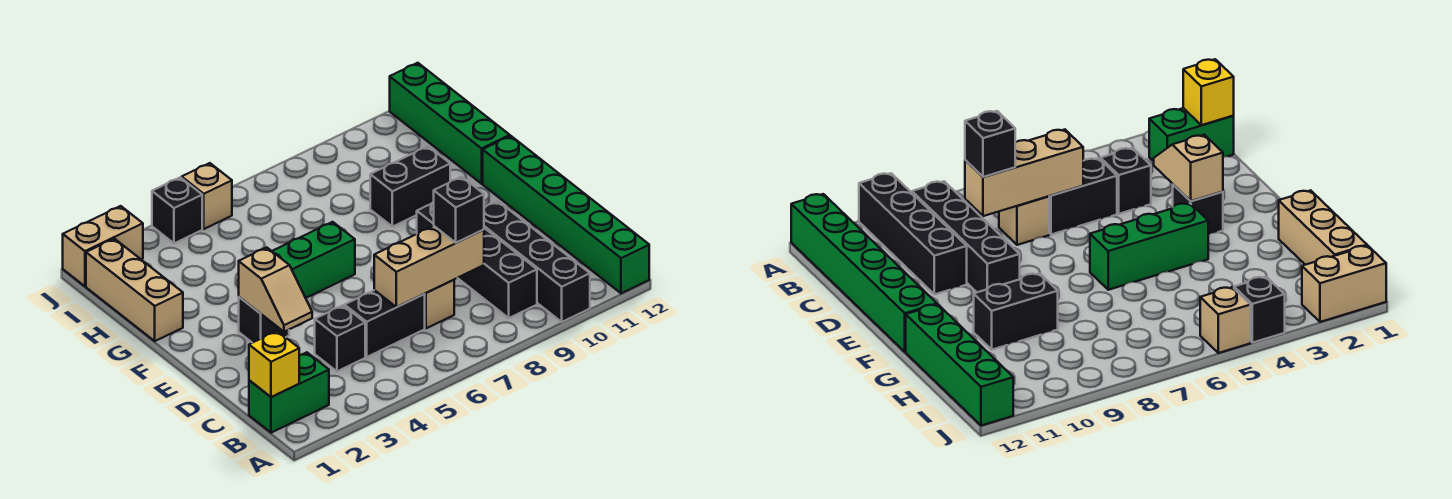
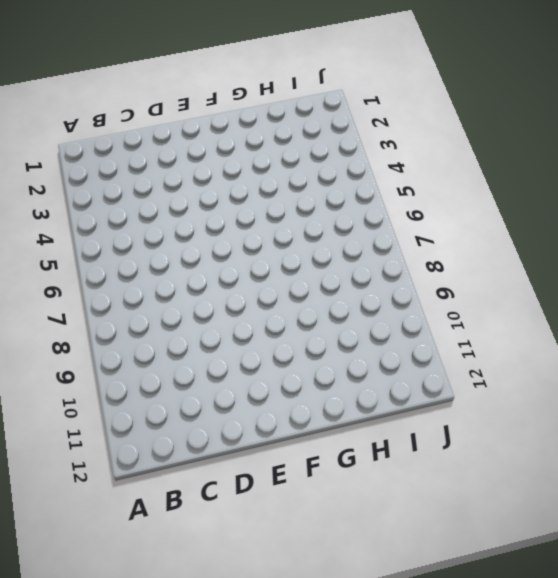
none -> black 1x4 brick [484,201,590,322]
none -> green 1x6 brick [483,136,649,293]
none -> green 1x2 brick [249,352,329,433]

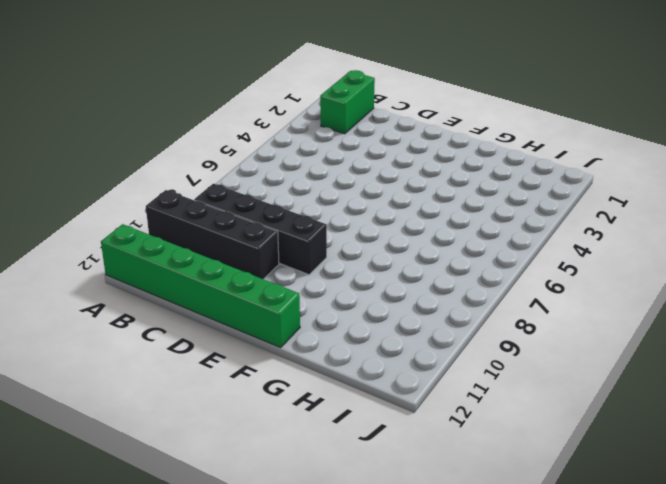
none -> black 1x1 brick [315,306,365,371]
none -> black 1x2 brick [345,290,425,357]
none -> tan 1x1 brick [425,280,454,328]

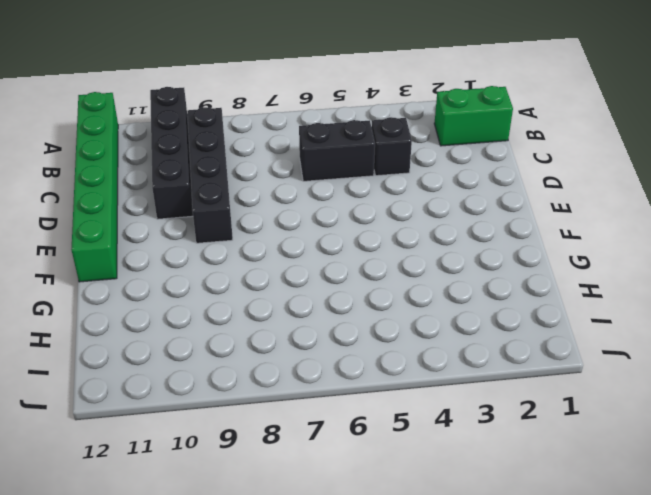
none -> tan 1x1 brick [425,280,454,328]
none -> black 1x1 brick [239,297,289,343]
none -> green 1x3 brick [272,222,355,298]

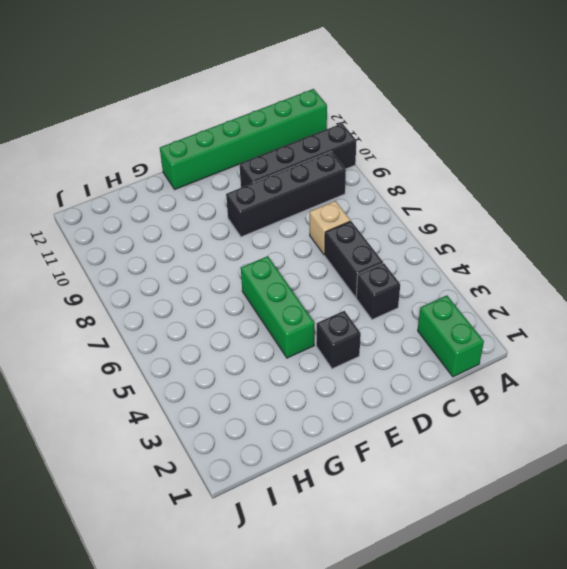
none -> tan 1x3 brick [86,239,183,341]
none -> black 1x2 brick [370,146,450,227]
none -> green 1x4 brick [390,63,510,184]

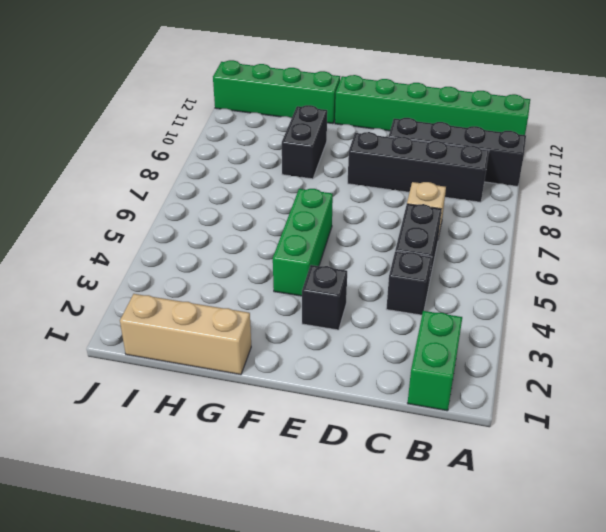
none -> tan 1x2 brick [63,206,143,286]
none -> black 1x1 brick [152,177,202,243]
none -> tan 1x1 brick [182,163,232,229]

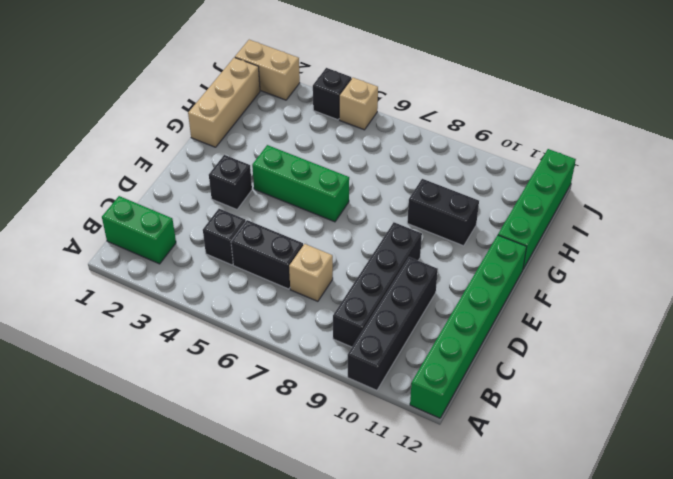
none -> yellow 1x1 brick [249,331,299,397]
none -> tan 1x3 brick [374,226,484,307]
none -> tan 1x2 slope [239,247,312,332]

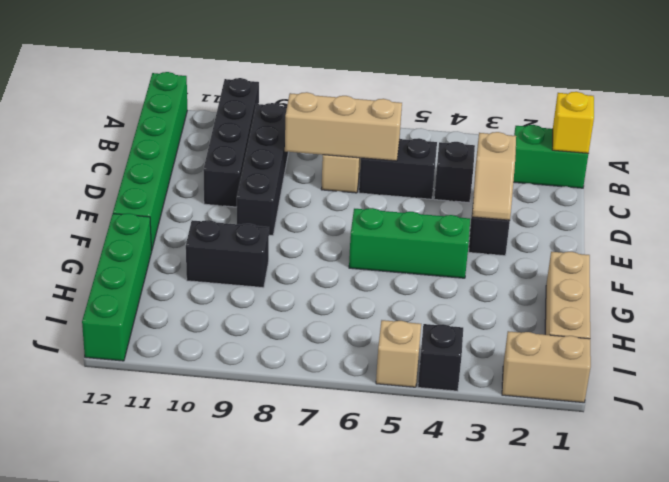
tan 1x2 slope [472,132,516,220] -> tan 1x2 slope turned to [239,247,312,332]
none -> black 1x1 brick [434,177,484,243]

